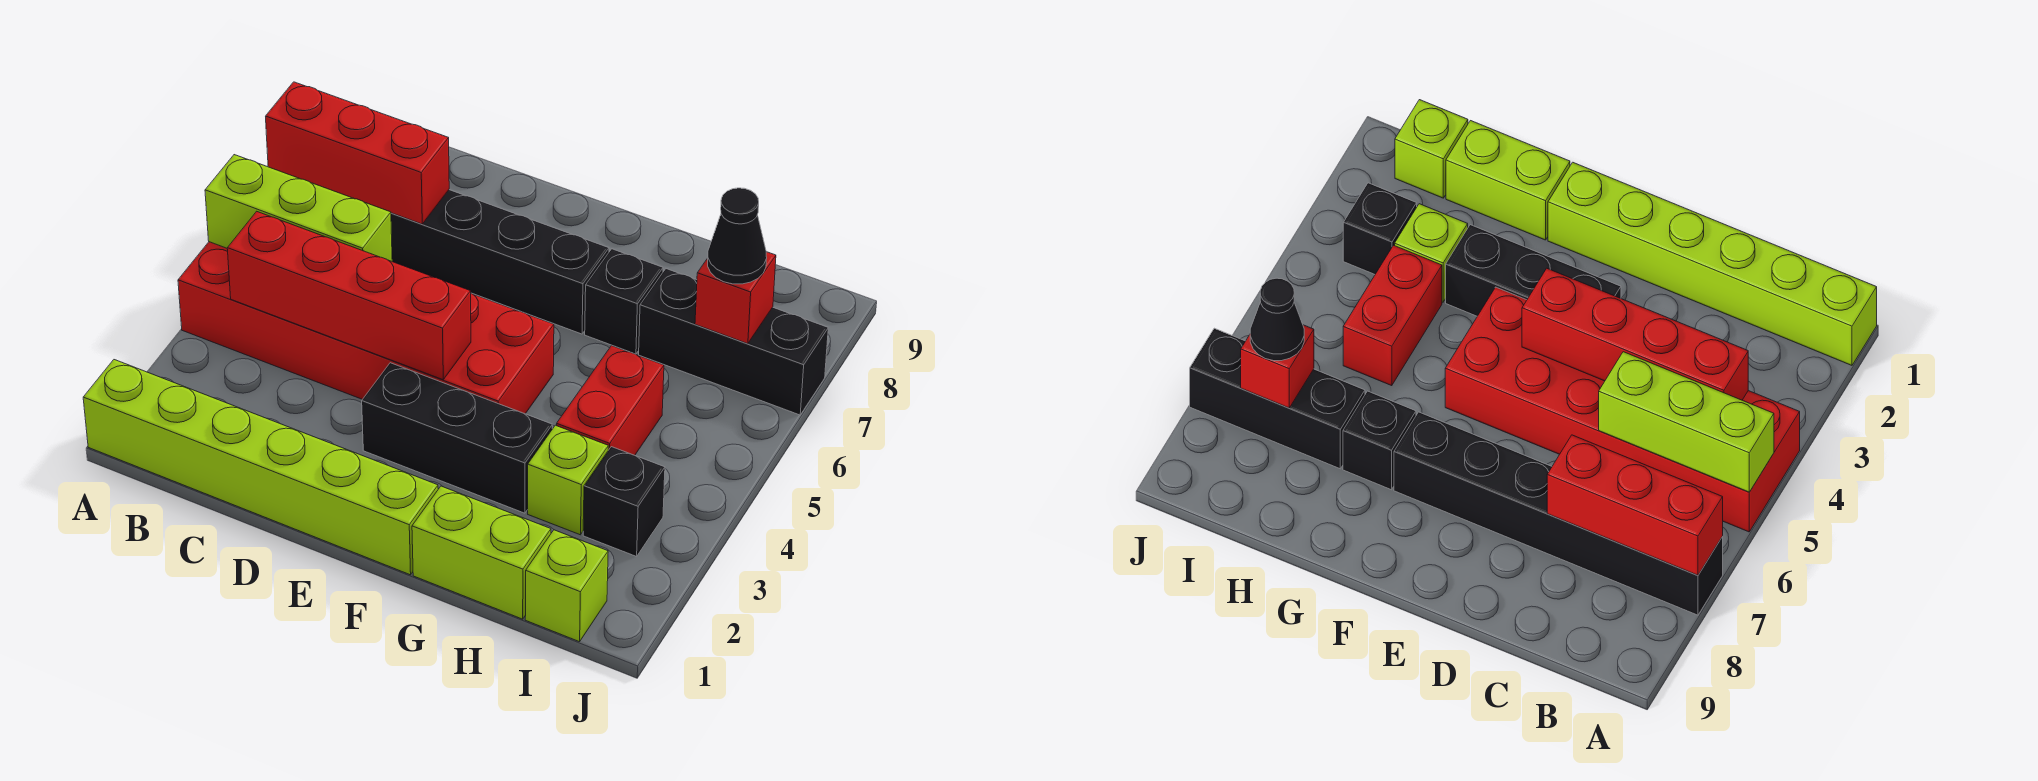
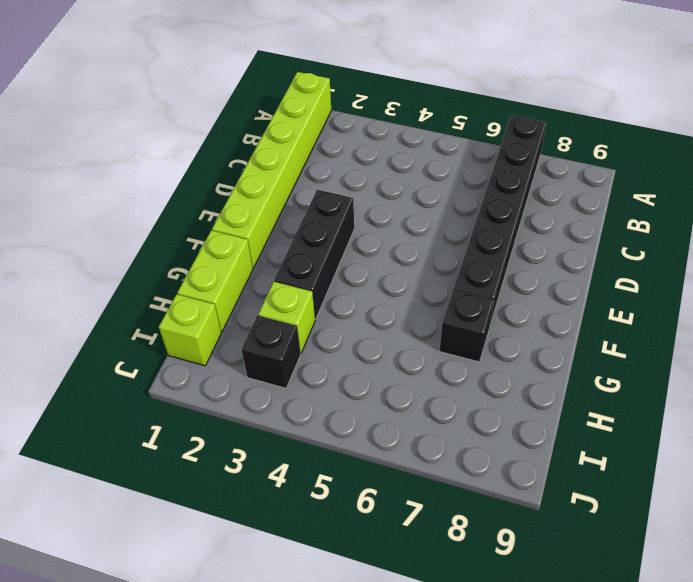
none -> red 2x6 brick [178,242,554,414]
none -> red 1x2 brick [557,346,664,455]
none -> black 1x3 brick [639,269,828,415]

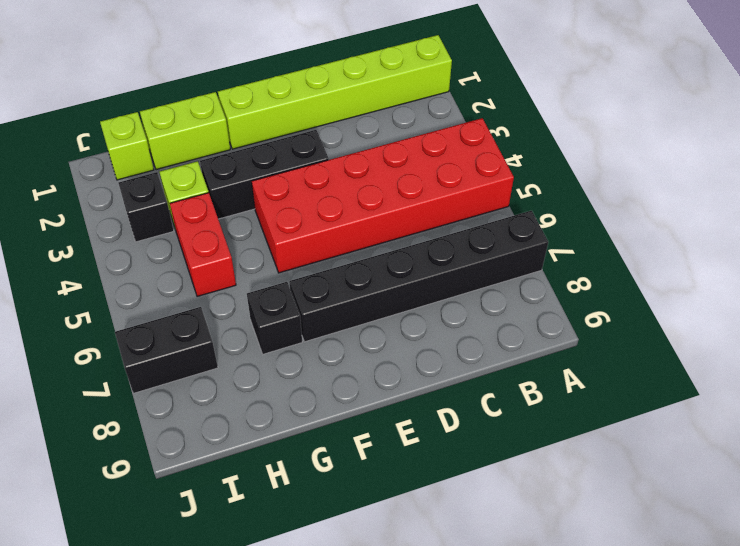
black 1x2 brick [115,307,218,393] -> black 1x3 brick [639,269,828,415]
none -> lime 1x3 brick [205,155,392,261]
none -> red 1x3 brick [266,82,449,224]
none -> red 1x4 brick [227,211,471,380]

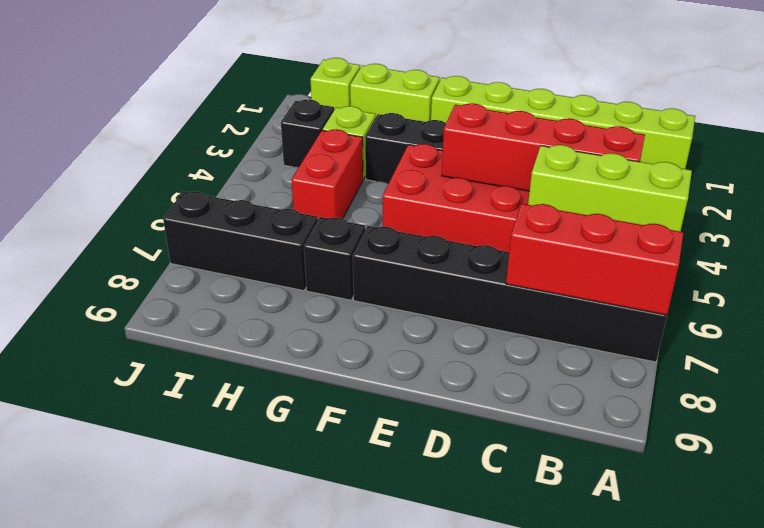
none -> red 1x1 brick [695,252,776,344]
none -> black 1x1 cone [708,188,767,284]

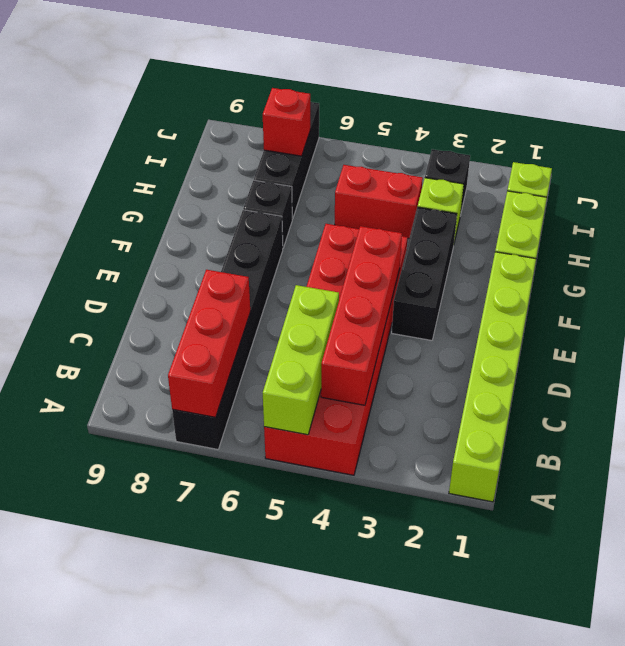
none -> black 1x1 cone [708,188,767,284]

